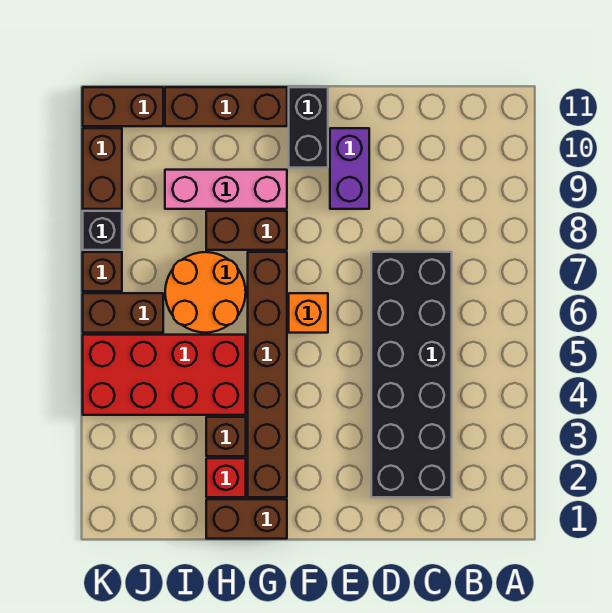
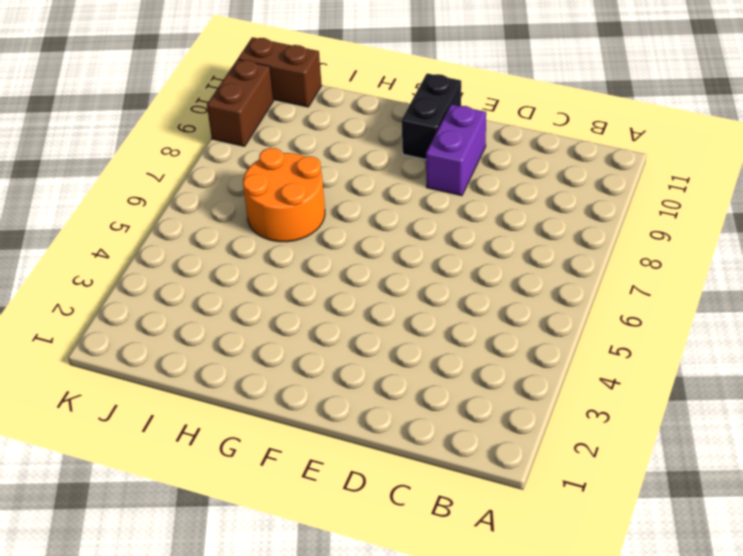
none -> black 2x6 brick [371,252,452,497]
none -> orange 1x1 brick [289,293,328,333]
none -> brown 1x2 brick [206,499,287,539]

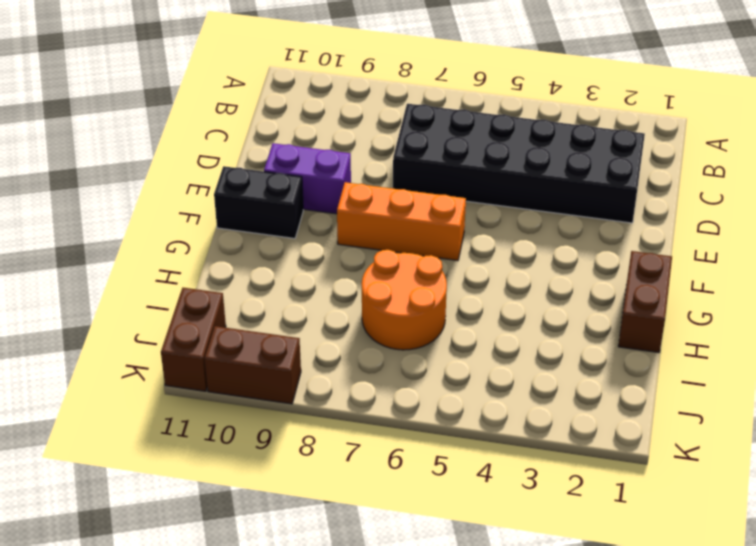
orange 1x3 brick [337,182,466,261] -> orange 1x1 brick [289,293,328,333]
none -> brown 1x6 brick [248,252,287,497]
none -> brown 1x2 brick [206,211,287,250]
none -> pink 1x3 brick [165,170,287,209]

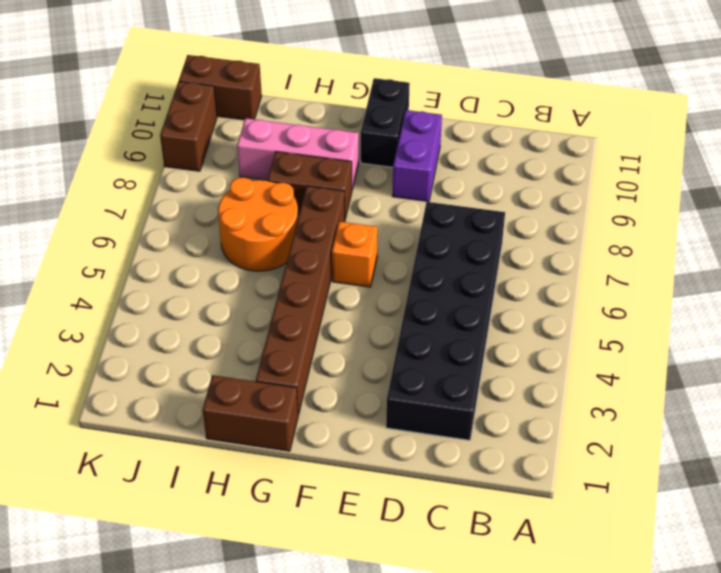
none -> brown 1x3 brick [165,87,287,126]
none -> red 1x1 brick [206,458,246,497]
none -> brown 1x1 brick [206,417,246,456]

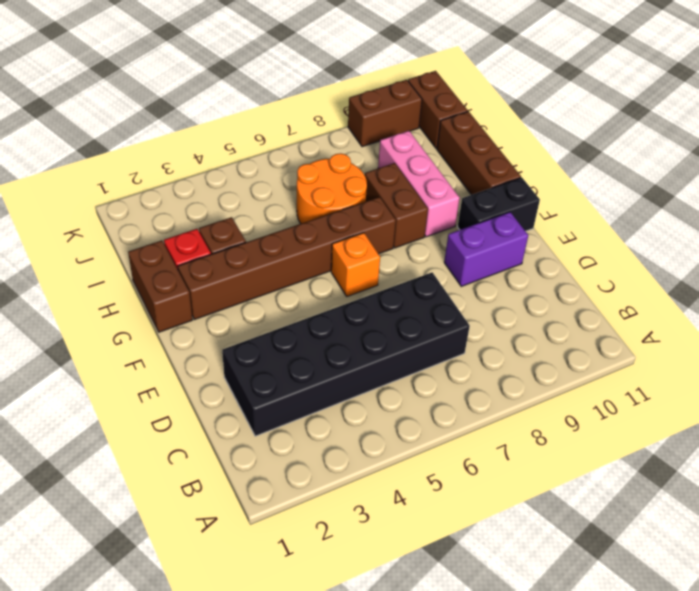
none -> red 2x4 brick [83,335,246,415]
none -> brown 1x2 brick [83,293,163,333]
none -> brown 1x1 brick [83,252,122,291]

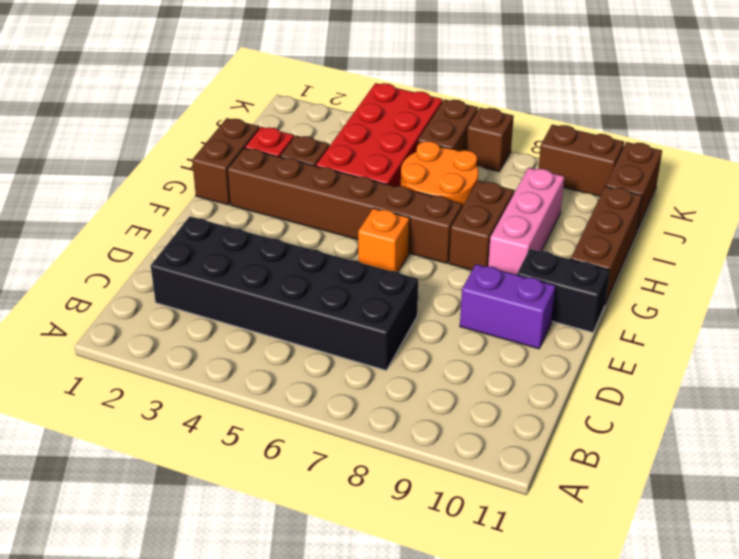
none -> black 1x1 brick [83,211,122,250]

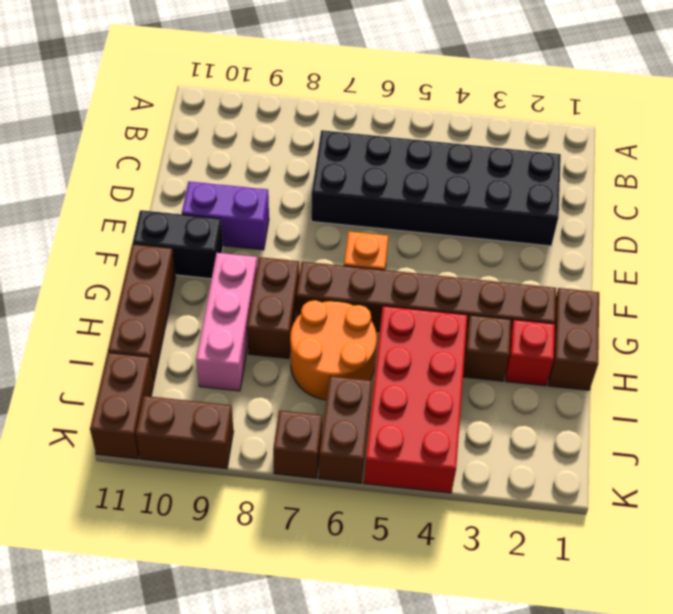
none -> black 1x1 brick [83,211,122,250]

